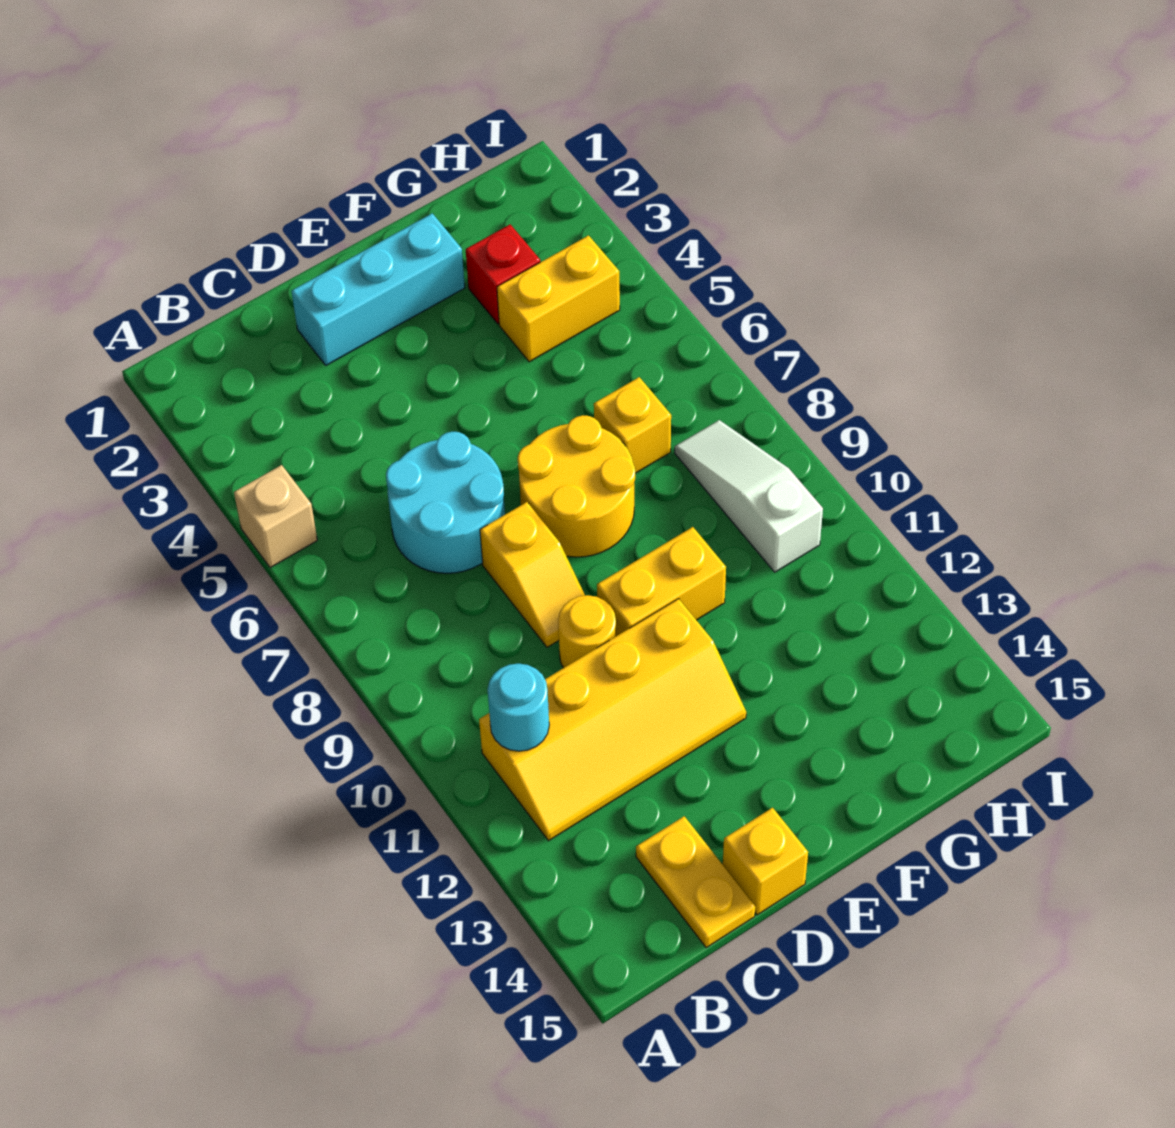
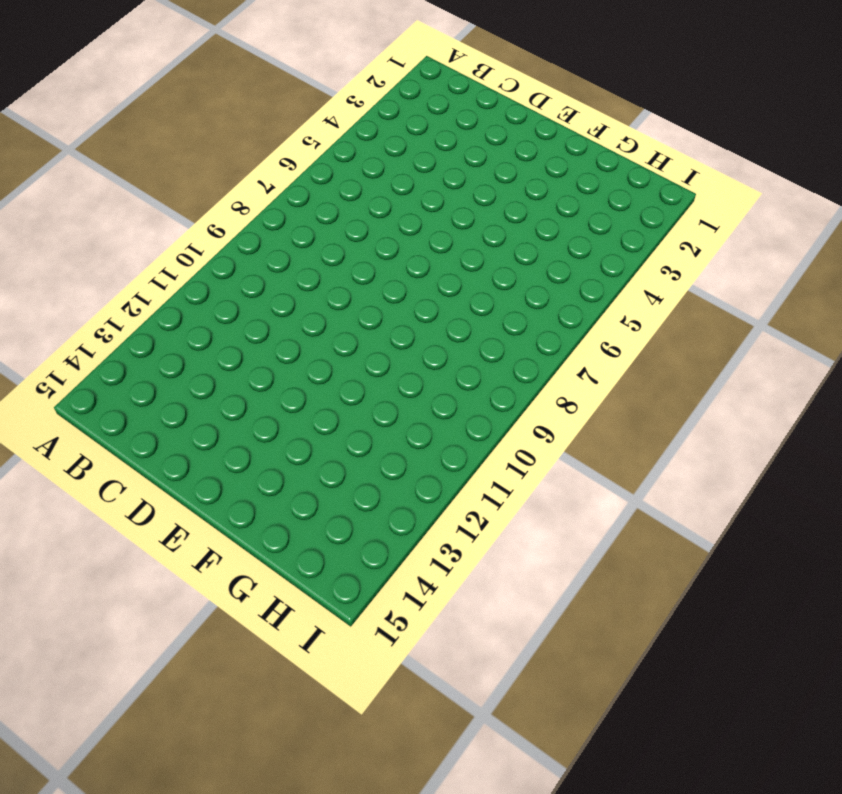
none -> tan 1x1 brick [234,465,317,568]
none -> yellow 2x4 slope [479,599,746,841]
none -> cyan 2x2 round brick [386,432,505,573]

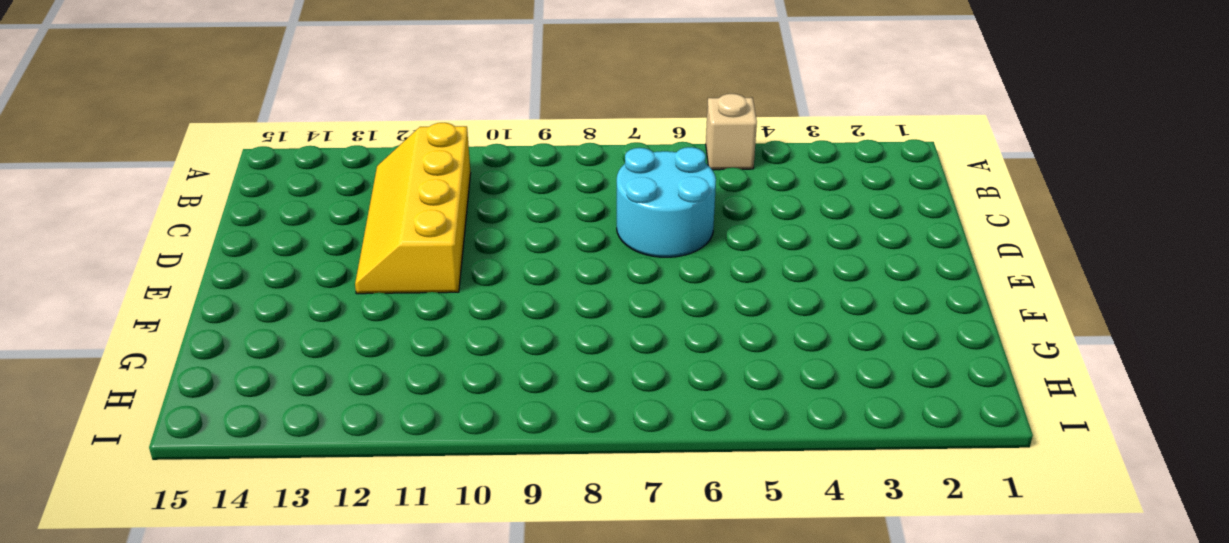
none -> yellow 1x2 plate [636,816,755,948]
none -> cyan 1x3 brick [291,213,465,365]
none -> yellow 1x2 slope [480,502,585,647]

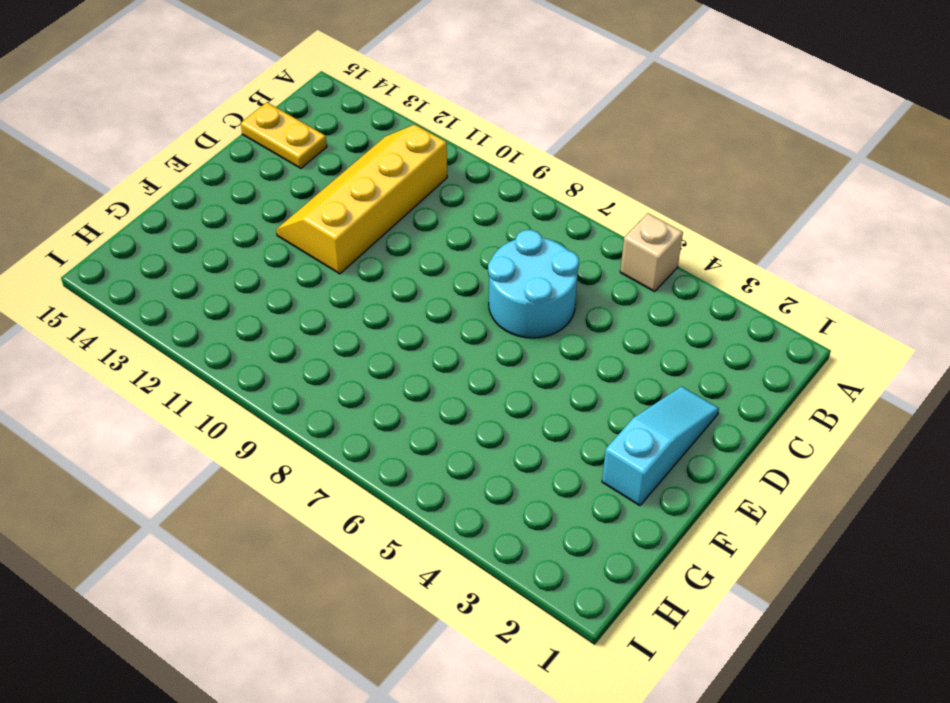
cyan 1x3 slope [602,386,719,506] -> cyan 1x3 brick [291,213,465,365]
none -> yellow 1x2 slope [480,502,585,647]
none -> yellow 1x1 round brick [558,595,616,668]
none -> yellow 1x1 brick [723,808,808,915]

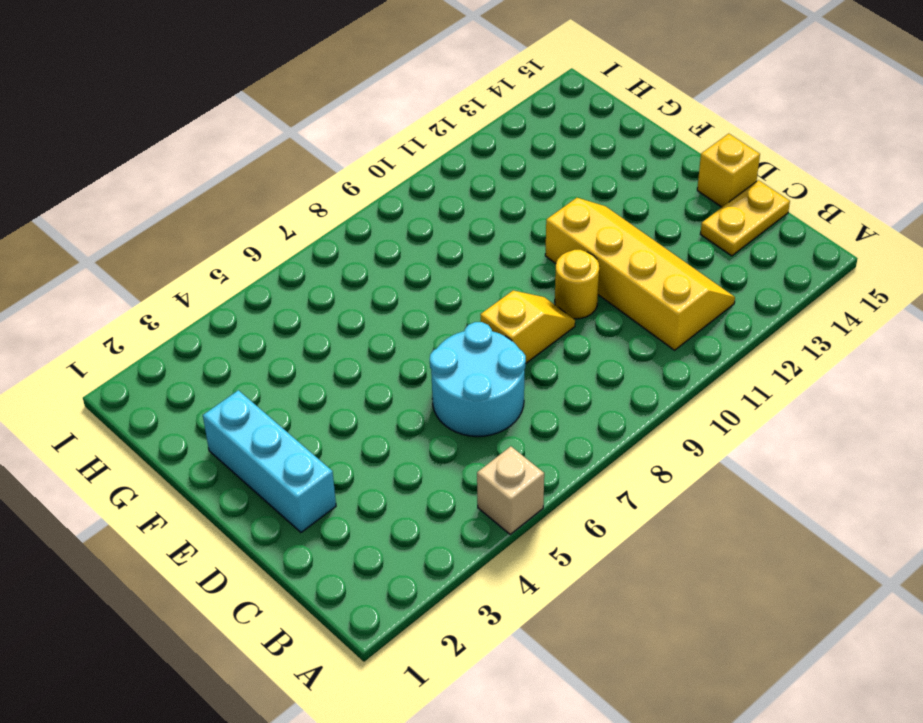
none -> yellow 2x2 round brick [518,415,635,557]
none -> yellow 1x2 brick [597,527,726,636]
none -> red 1x1 brick [466,224,540,324]

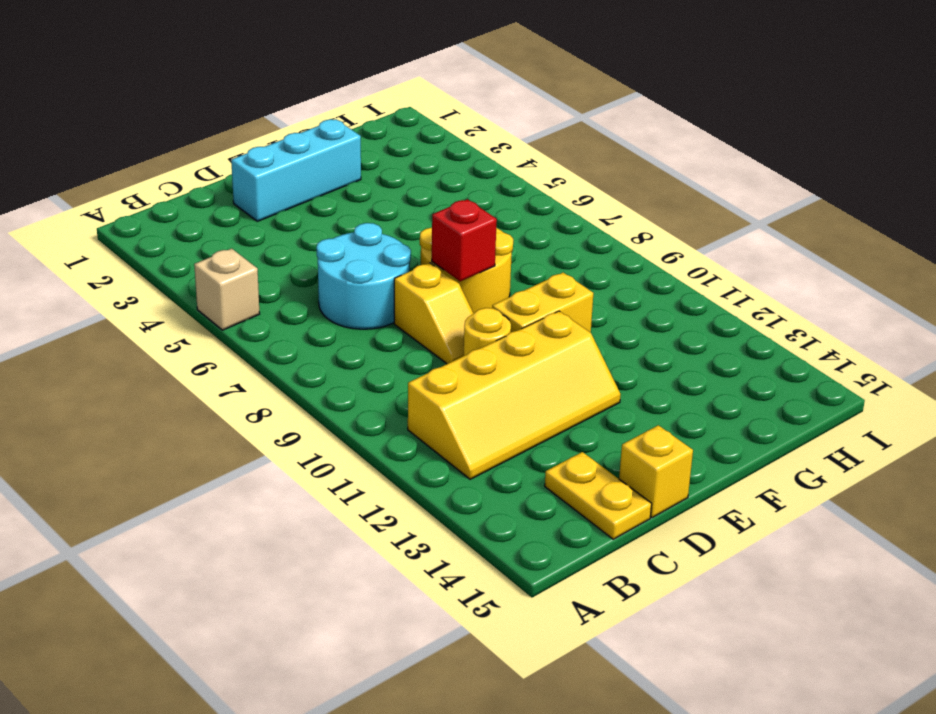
red 1x1 brick [432,199,497,282] -> red 1x1 brick moved to [466,224,540,324]
none -> yellow 1x2 brick [497,236,620,362]
none -> yellow 1x1 brick [594,377,671,473]
none -> white 1x3 slope [675,420,823,572]

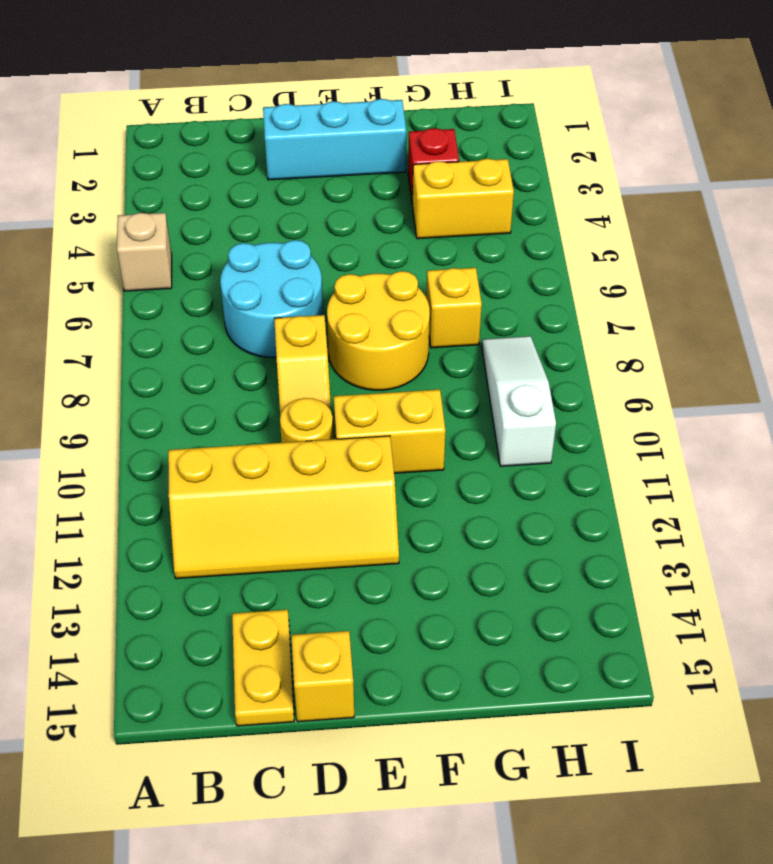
none -> cyan 1x1 round brick [487,663,549,751]

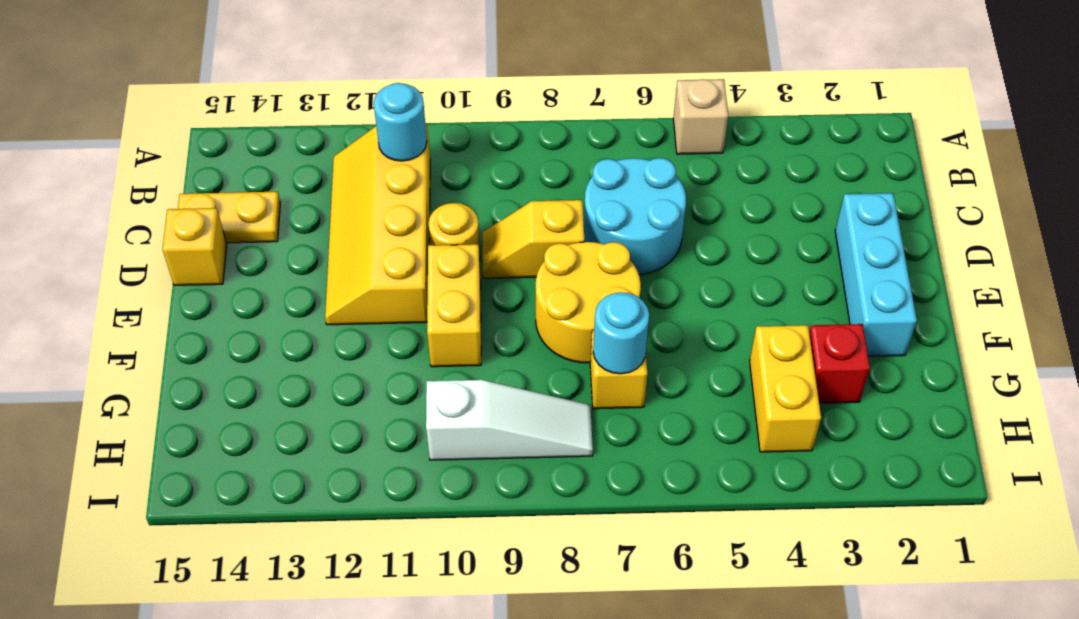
cyan 1x1 round brick [593,292,649,374] -> none

